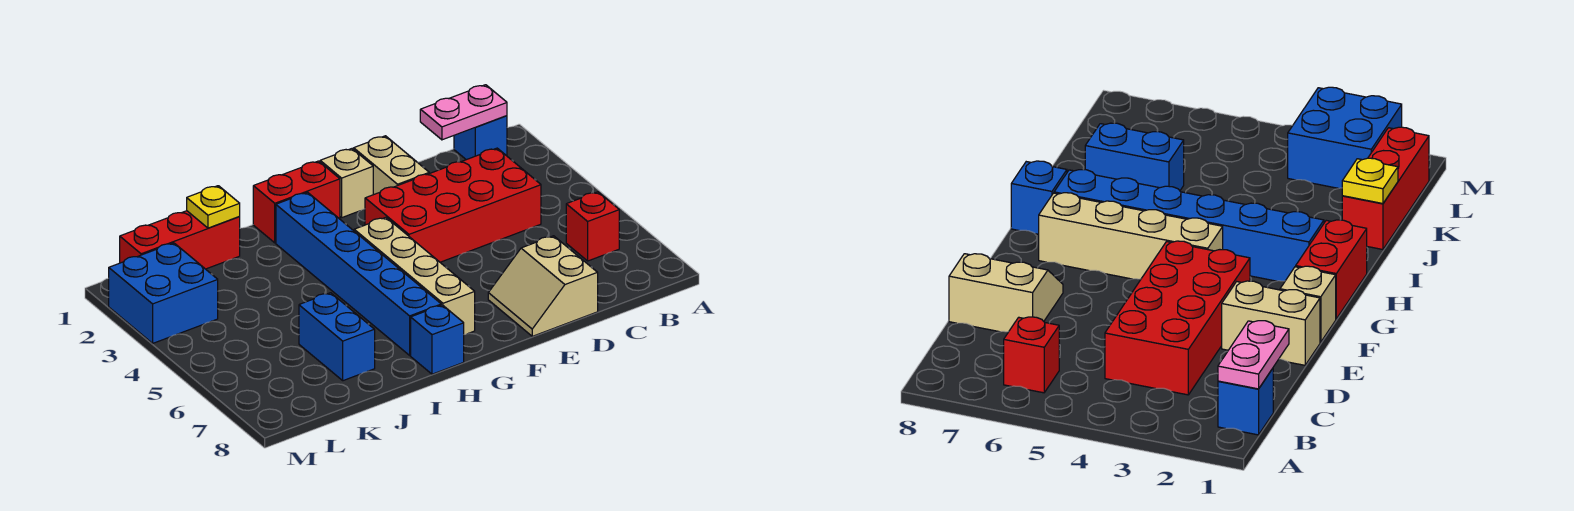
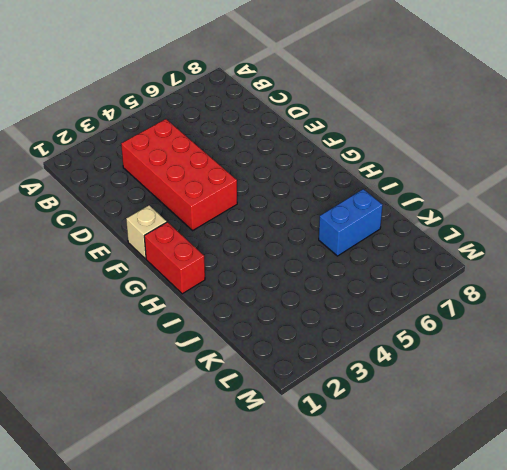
none -> blue 1x1 brick [454,116,507,160]
none -> red 1x1 brick [566,192,619,261]
none -> tan 2x2 slope [488,236,598,336]

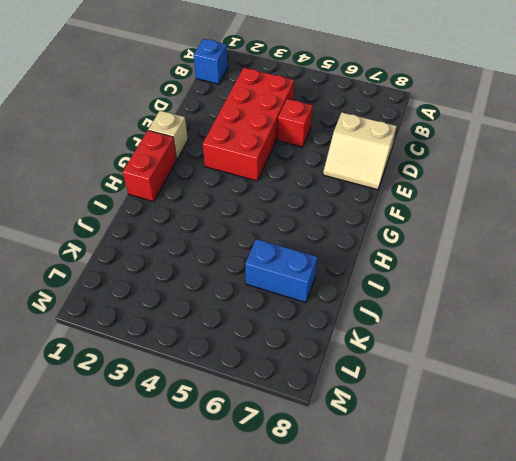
red 1x1 brick [278,99,313,147] -> red 1x1 brick moved to [566,192,619,261]
none -> tan 1x2 brick [354,136,429,195]
none -> tan 1x4 brick [354,217,475,334]
none -> blue 1x6 brick [276,192,441,355]

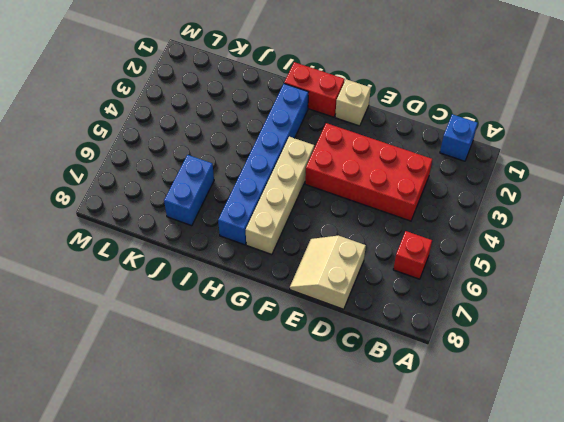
none -> tan 1x2 brick [354,136,429,195]
none -> blue 1x1 brick [411,305,464,374]
none -> red 1x3 brick [120,211,240,269]

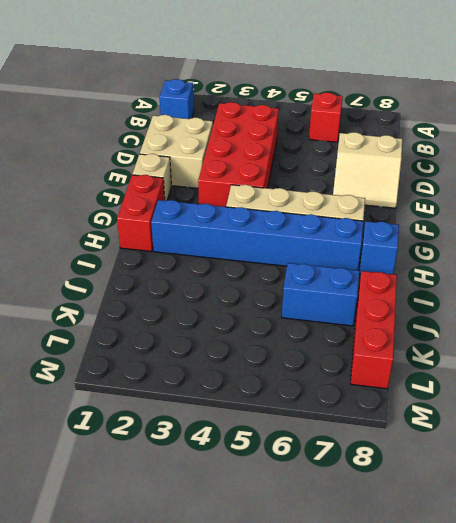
tan 2x2 brick [140,115,213,188] -> tan 1x2 brick [354,136,429,195]
red 1x3 brick [350,271,397,389] -> red 1x3 brick moved to [120,211,240,269]
none -> blue 2x2 brick [109,243,218,343]
none -> pink 1x2 plate [420,85,507,140]
none -> yellow 1x1 plate [187,186,240,228]

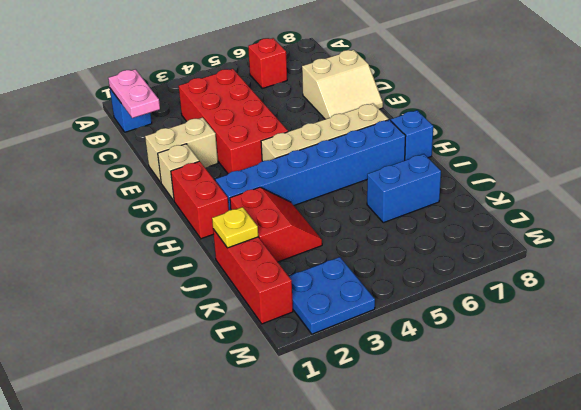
red 2x2 slope [230,187,322,262] -> none
blue 2x2 plate [289,257,375,334] -> blue 2x2 brick [109,243,218,343]

